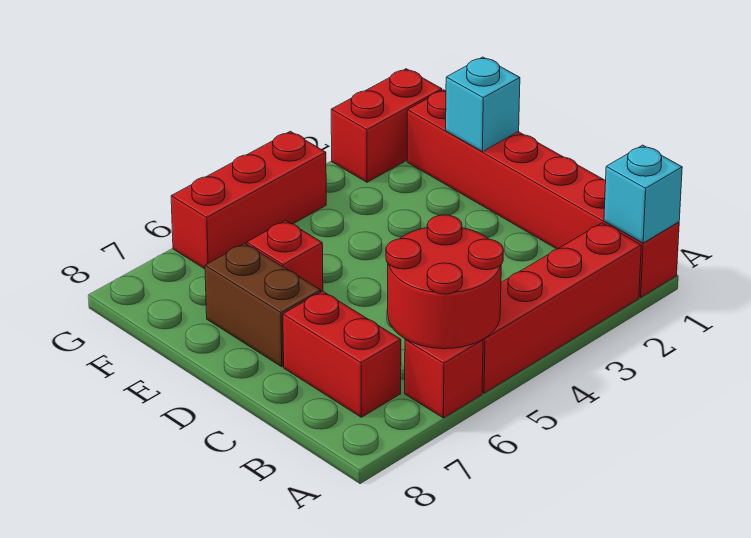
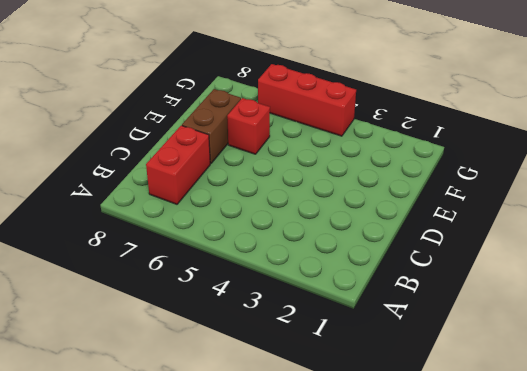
none -> red 1x6 brick [407,90,679,297]
none -> red 1x4 brick [482,223,641,393]

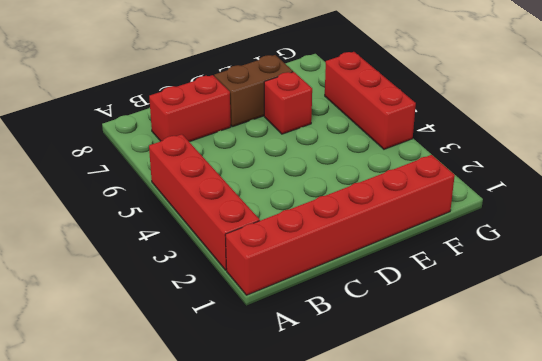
none -> red 1x1 brick [405,339,483,418]
none -> red 1x2 brick [331,69,442,182]

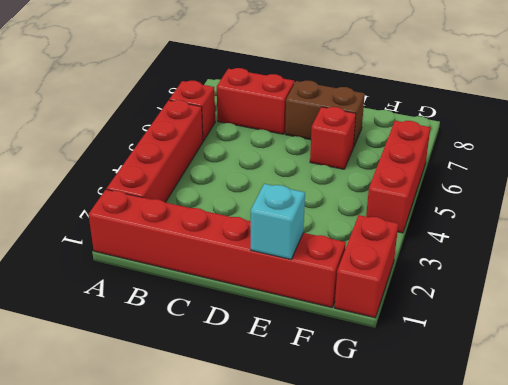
none -> cyan 1x1 brick [604,145,682,243]
none -> red 2x2 round brick [386,215,503,349]

